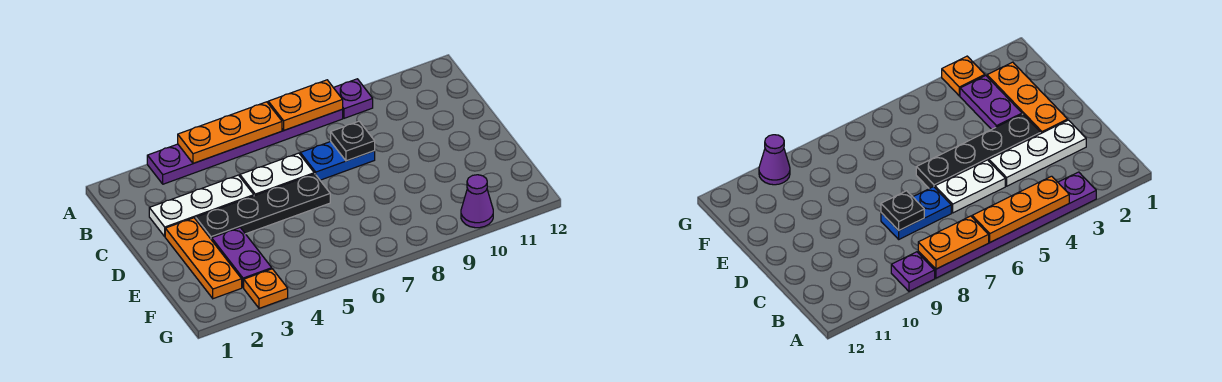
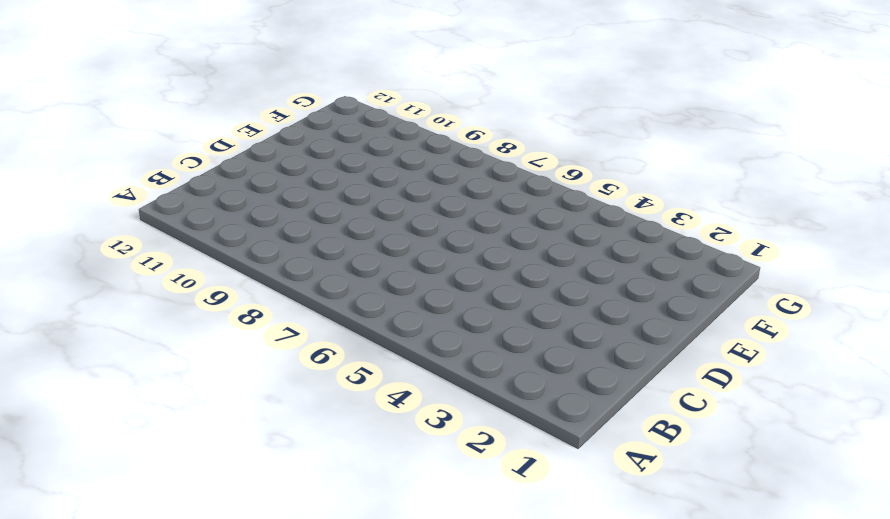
none -> purple 1x6 plate [147,110,343,184]
none -> purple 1x1 plate [333,79,373,118]
none -> white 1x3 plate [149,175,254,236]

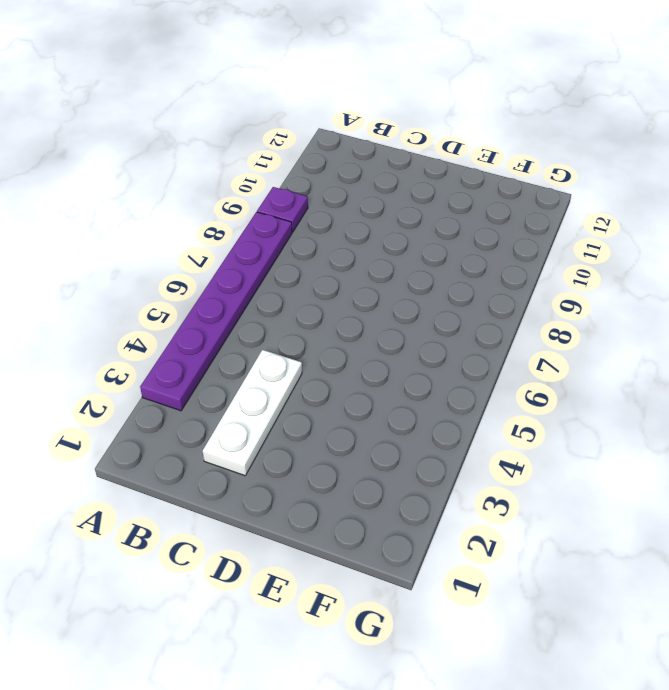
none -> white 1x2 plate [240,153,314,196]
none -> blue 1x2 plate [300,142,375,180]
none -> orange 1x3 plate [165,218,242,299]

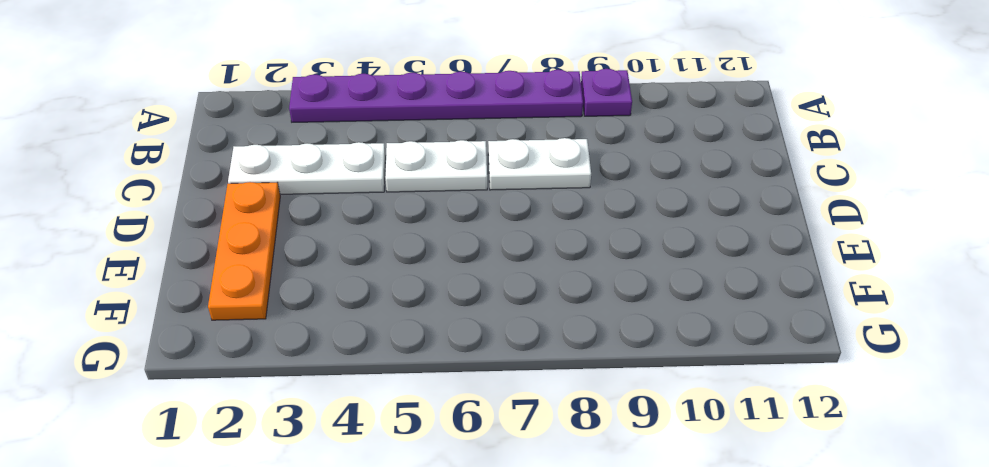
white 1x2 plate [488,138,591,190] -> blue 1x2 plate [300,142,375,180]
none -> black 1x4 plate [196,174,330,240]
none -> purple 1x2 plate [212,228,272,288]
none -> orange 1x1 plate [244,269,288,308]

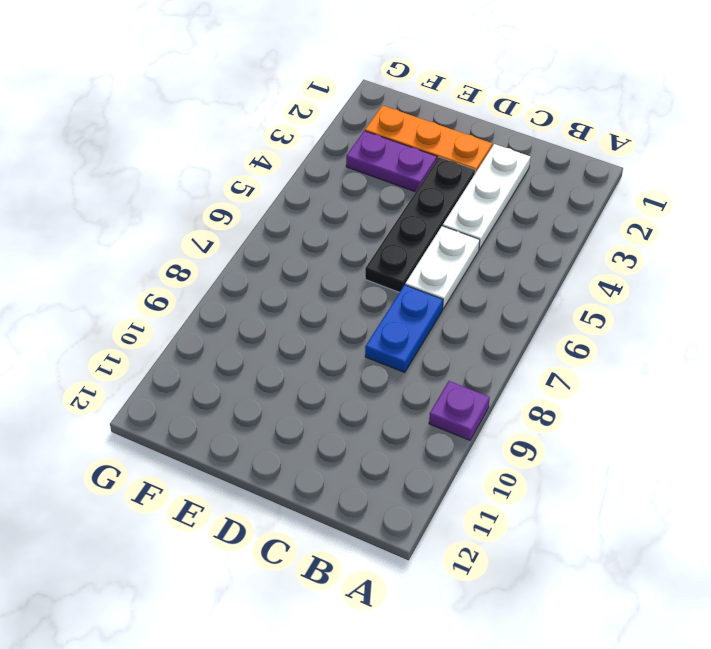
none -> purple 1x6 plate [147,110,343,184]
none -> orange 1x1 plate [244,269,288,308]
none -> purple 1x1 cone [461,175,493,228]

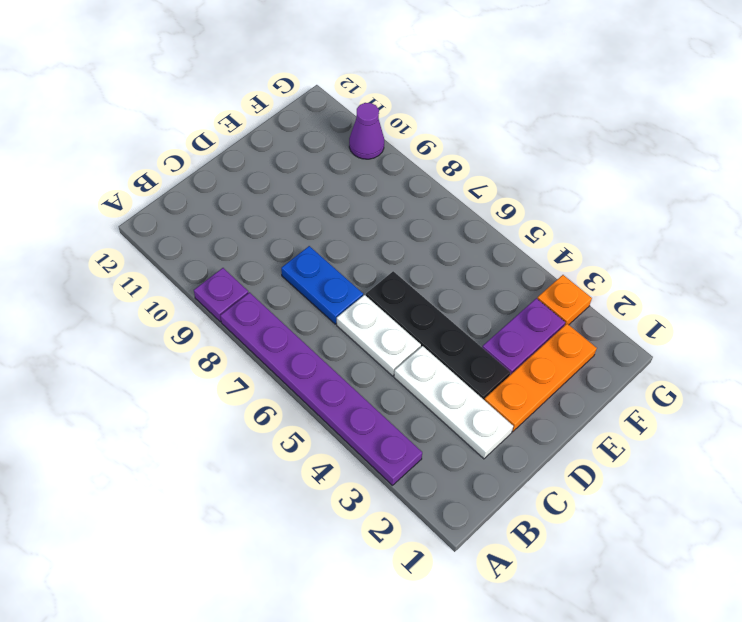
none -> orange 1x3 plate [178,102,282,163]
none -> orange 1x2 plate [268,80,343,130]
none -> black 1x1 plate [331,121,375,161]

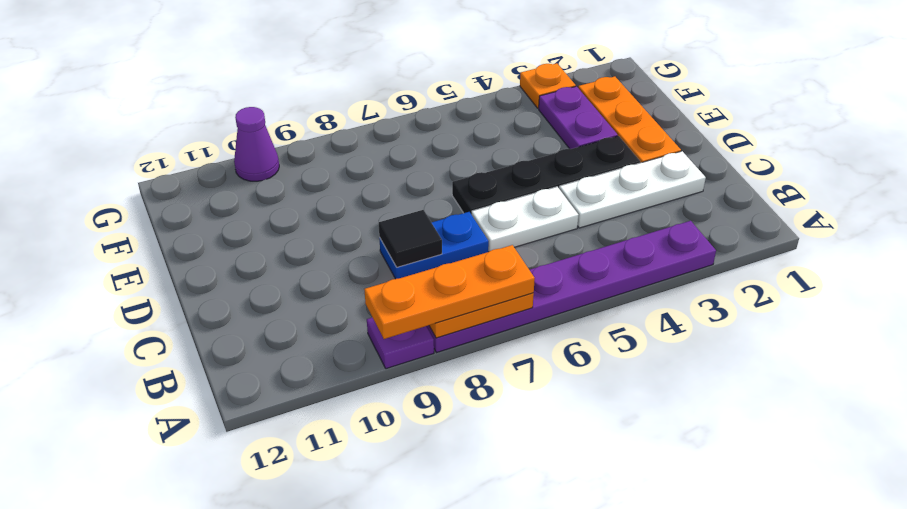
orange 1x3 plate [364,245,535,339] -> orange 1x3 plate moved to [178,102,282,163]
black 1x1 tile [378,210,442,267] -> black 1x1 plate [331,121,375,161]

